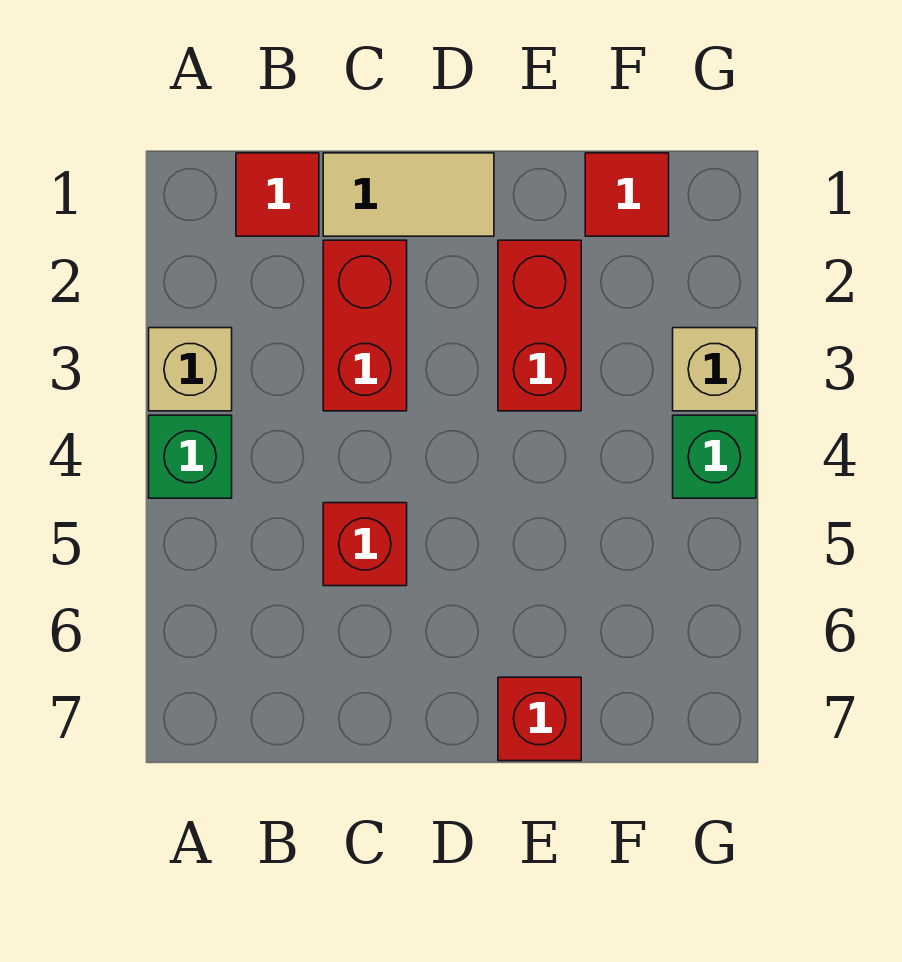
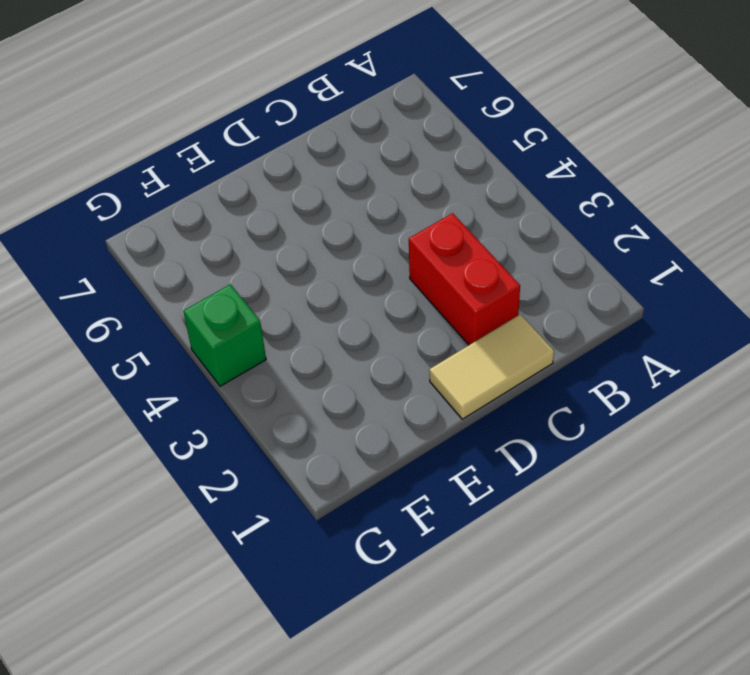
none -> tan 1x1 brick [149,328,232,411]
none -> green 1x1 brick [149,415,232,498]

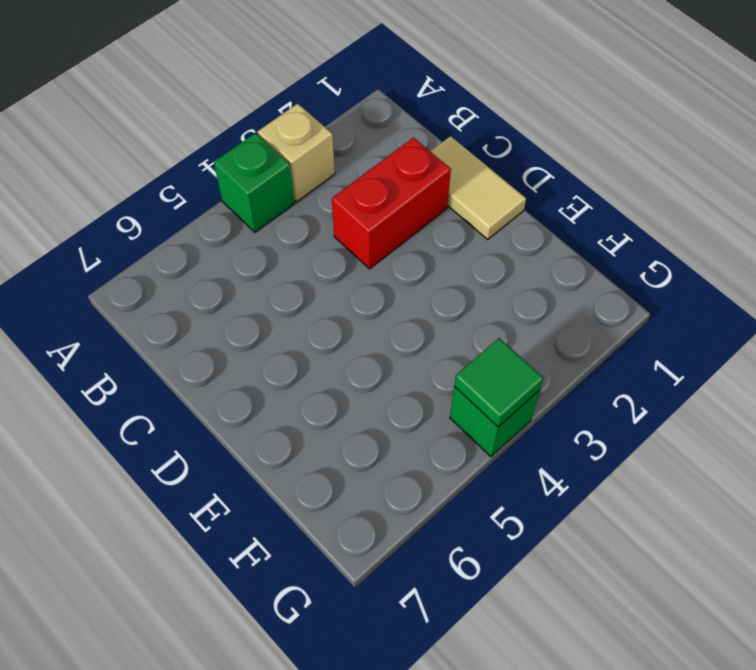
green 1x1 tile [454,338,544,427] -> none
none -> red 1x1 tile [236,153,319,236]
none -> red 1x1 brick [323,503,407,586]

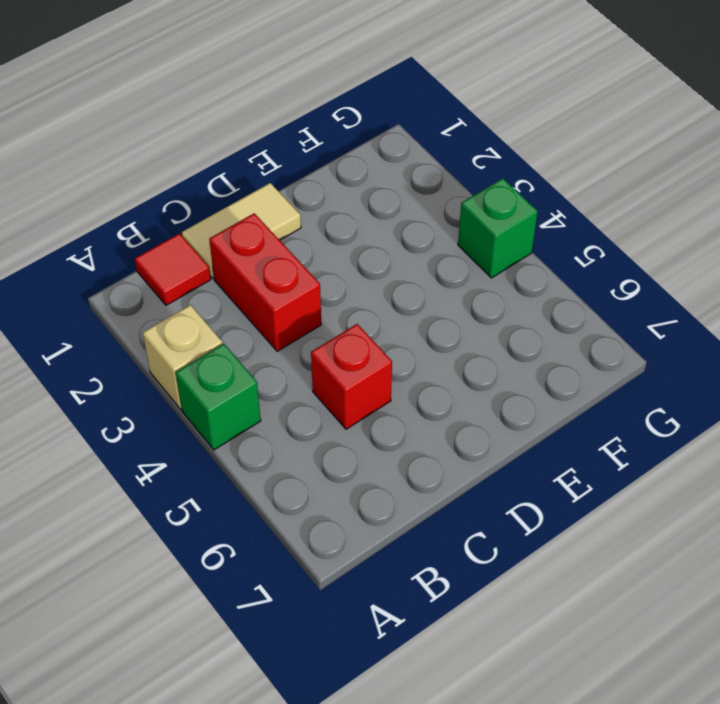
none -> red 1x2 brick [498,240,581,411]
none -> red 1x1 brick [498,677,581,761]

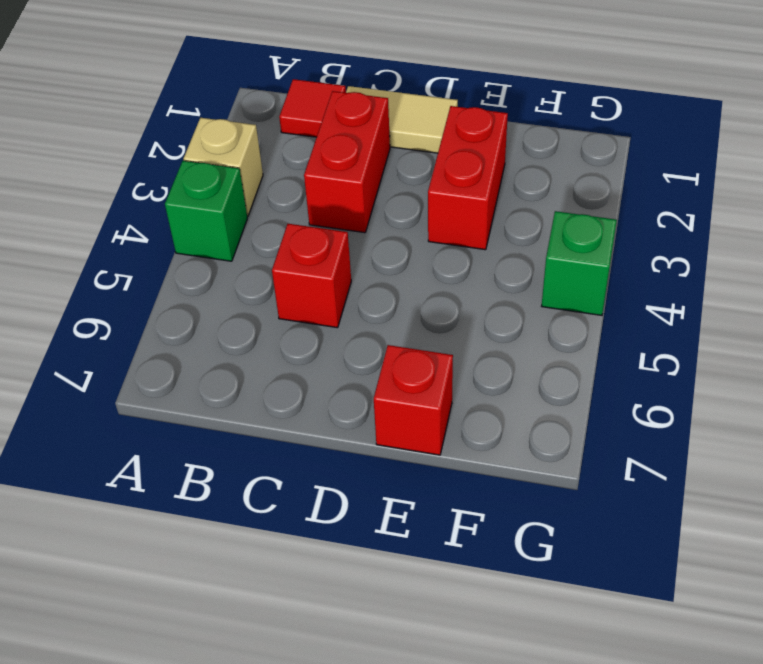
none -> red 1x1 tile [585,153,669,236]
none -> tan 1x1 brick [673,328,756,411]

